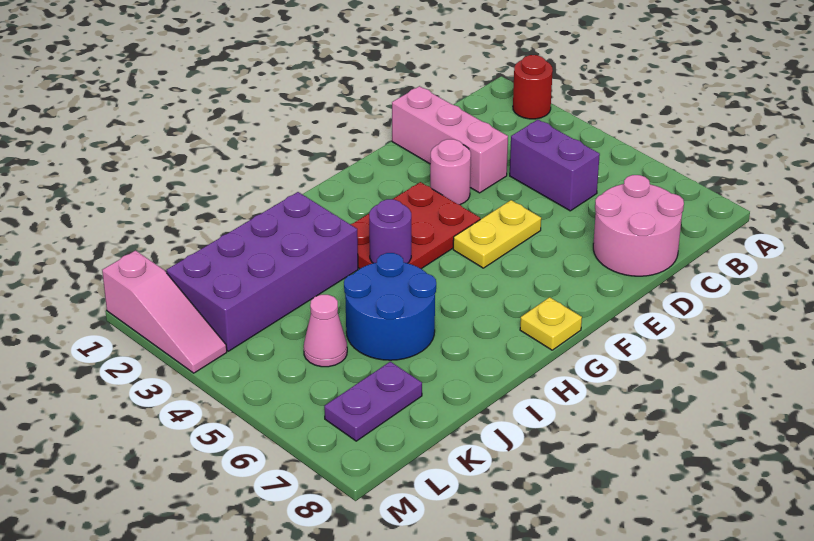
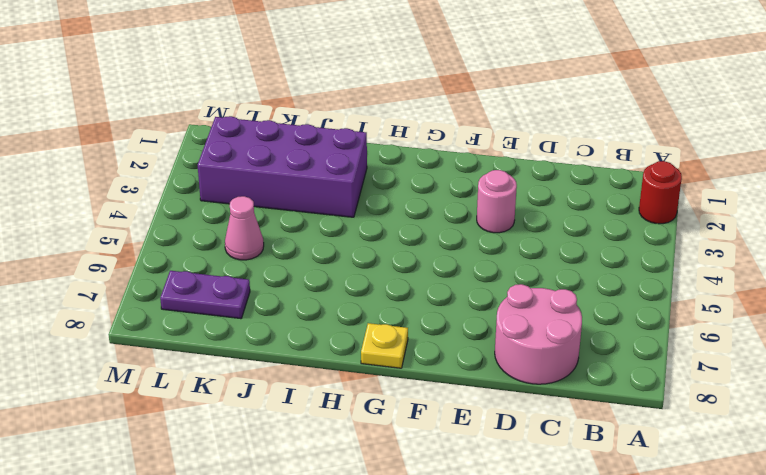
none -> purple 1x2 brick [510,120,600,211]
none -> pink 1x3 brick [392,86,508,193]
none -> yellow 1x2 plate [453,200,541,268]

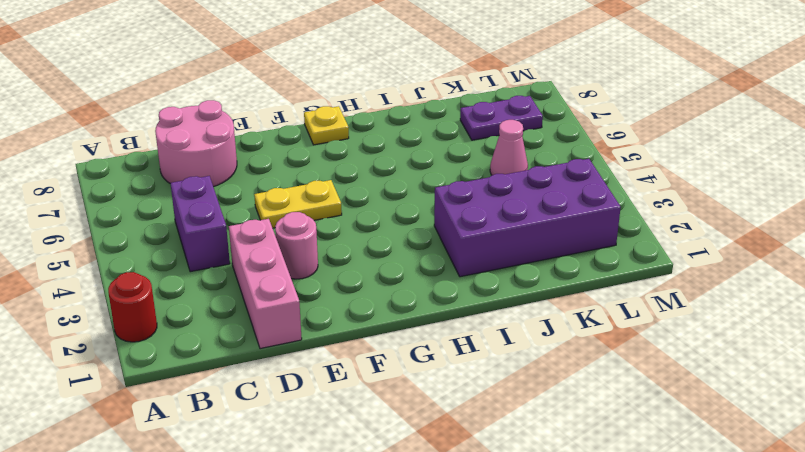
none -> red 2x3 plate [350,182,480,269]
none -> blue 2x2 round brick [344,253,436,360]
none -> pink 1x3 slope [102,251,227,373]

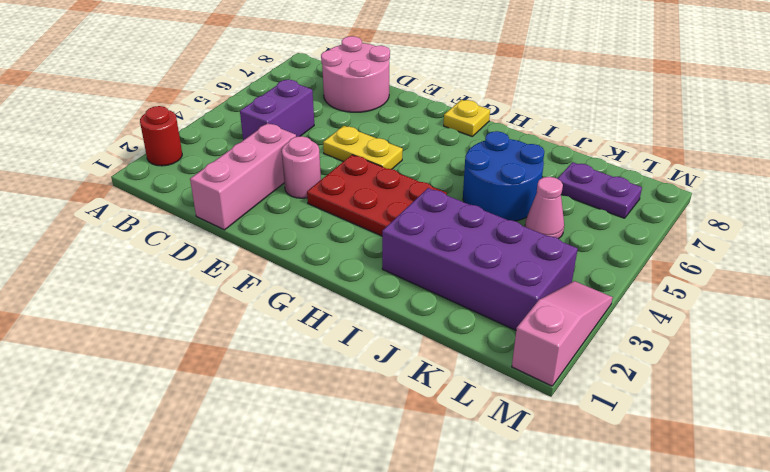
none -> purple 1x1 round brick [369,199,411,263]

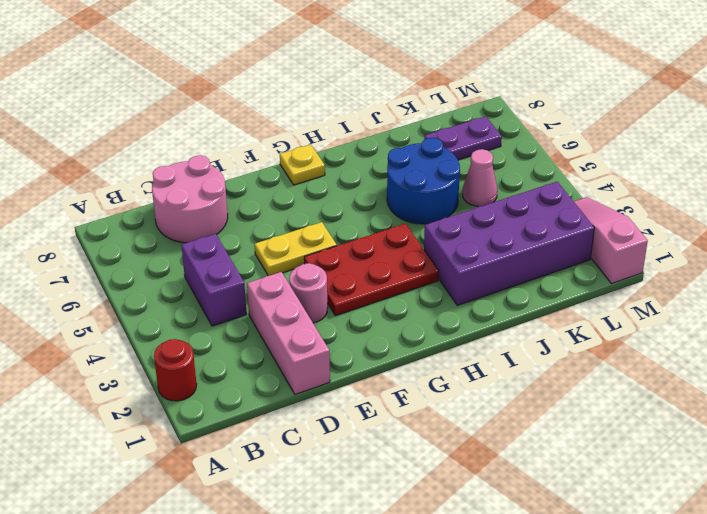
none -> purple 1x1 round brick [369,199,411,263]

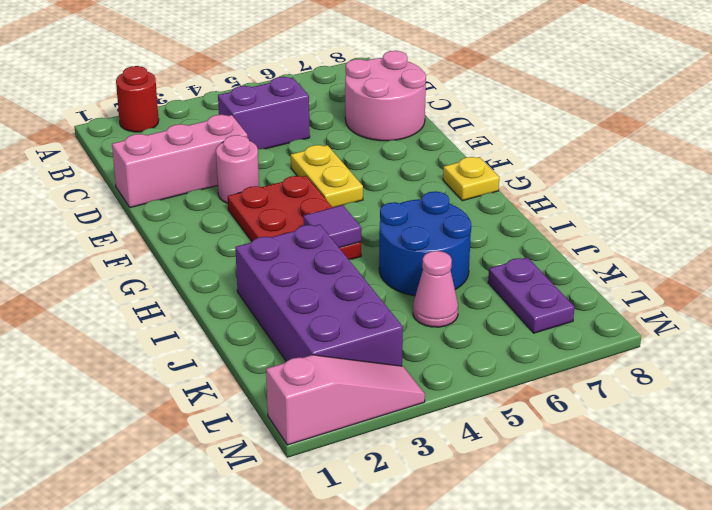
purple 1x1 tile [303,205,361,248] -> purple 1x1 round brick [369,199,411,263]

